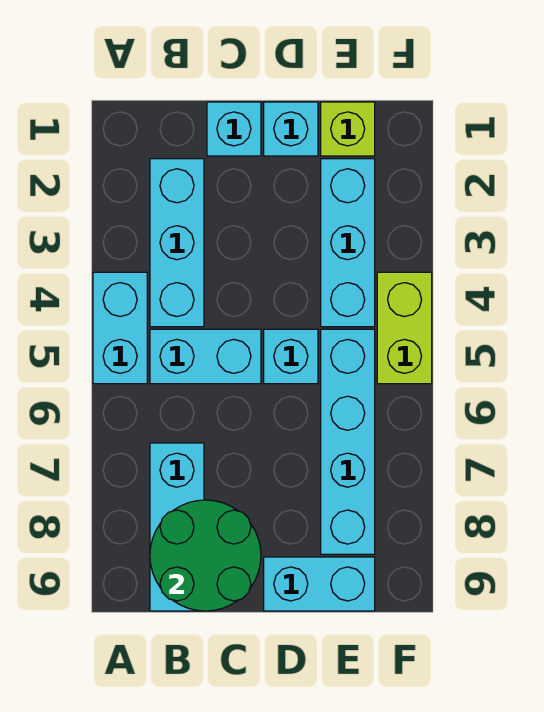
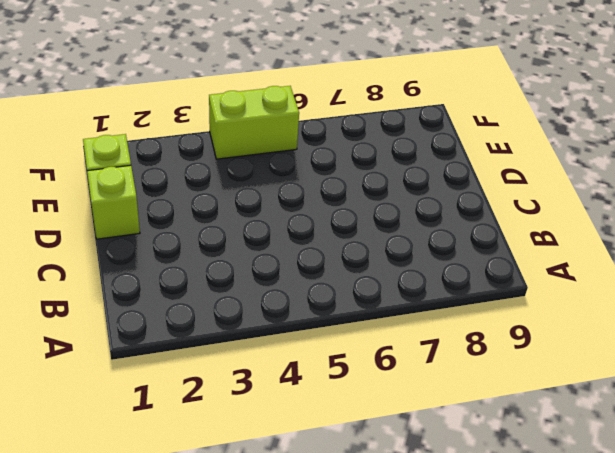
lime 1x1 brick [87,165,140,239] -> cyan 1x1 brick [264,102,318,156]
none -> cyan 1x2 brick [93,272,147,384]
none -> cyan 1x3 brick [150,159,204,327]
none -> cyan 1x2 brick [150,329,261,384]

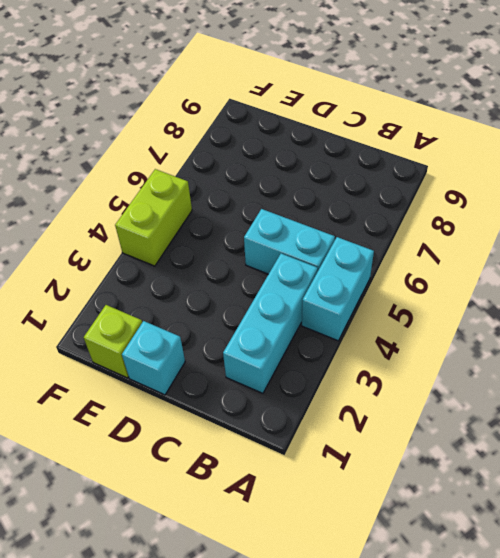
none -> cyan 1x3 brick [150,443,204,611]
none -> cyan 1x1 brick [207,102,261,156]
none -> cyan 1x1 brick [264,329,318,384]

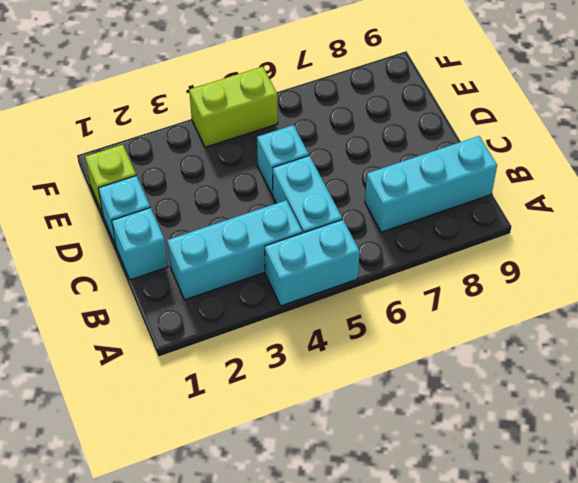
none -> cyan 1x2 brick [264,557,375,611]
none -> cyan 1x3 brick [321,159,375,327]
none -> cyan 1x4 brick [321,329,375,554]

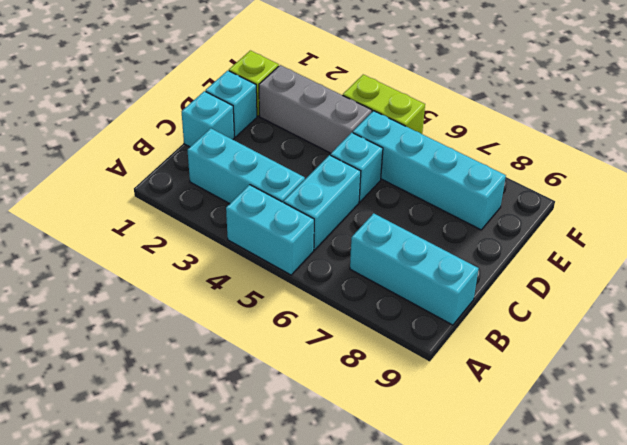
grey 1x3 brick [259,65,372,153] -> cyan 1x3 brick [321,159,375,327]
none -> cyan 1x2 brick [264,557,375,611]
none -> green 2x2 round brick [150,500,261,611]

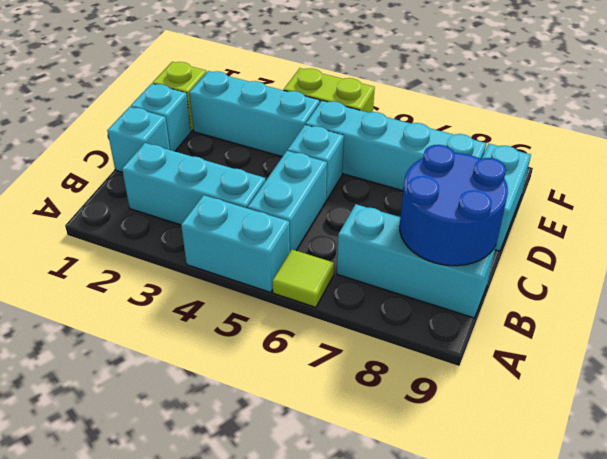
lime 1x1 tile [272,250,334,307] -> none
blue 2x2 round brick [399,145,508,266] -> green 2x2 round brick [150,500,261,611]

